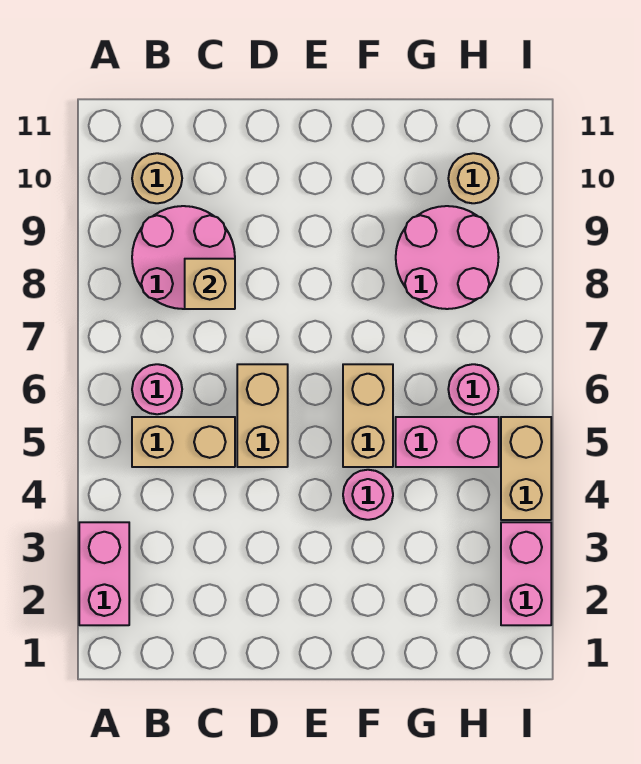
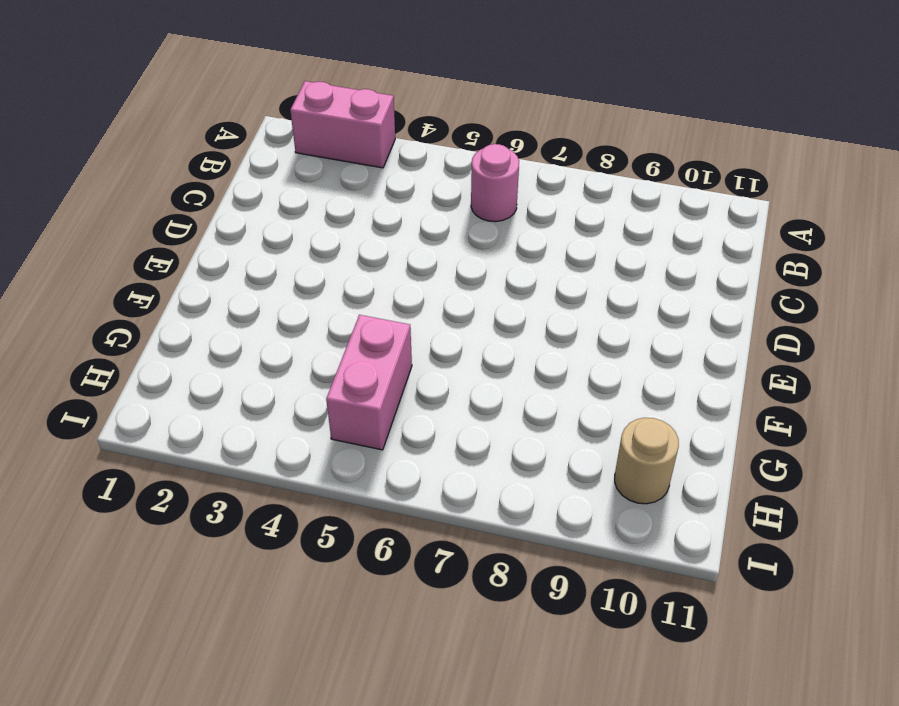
none -> tan 1x2 brick [132,417,235,467]
none -> pink 2x2 round brick [132,206,235,309]
none -> tan 1x1 round brick [132,153,182,203]

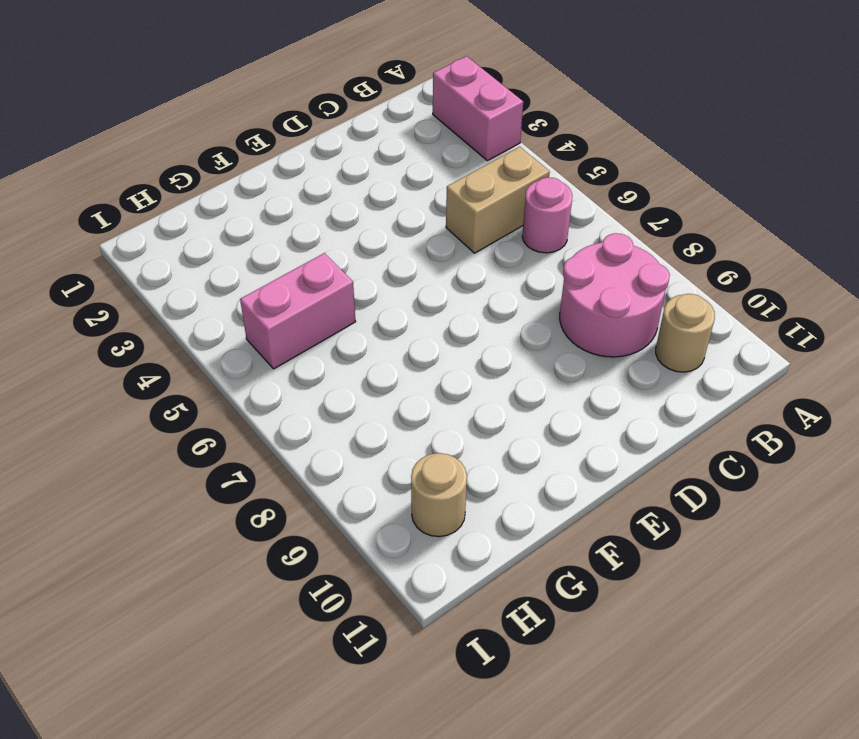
none -> tan 1x2 brick [237,364,288,467]
none -> pink 1x1 round brick [343,470,393,520]
none -> tan 1x2 brick [343,364,393,467]

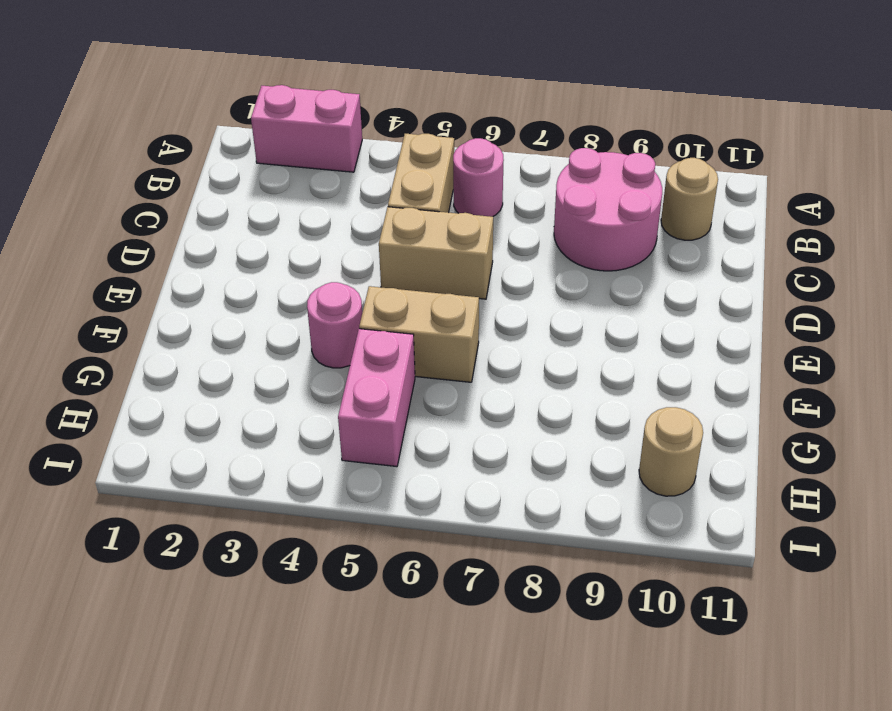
none -> pink 2x2 round brick [396,206,499,309]
none -> pink 1x1 round brick [448,364,499,414]
none -> pink 1x2 brick [501,522,551,625]

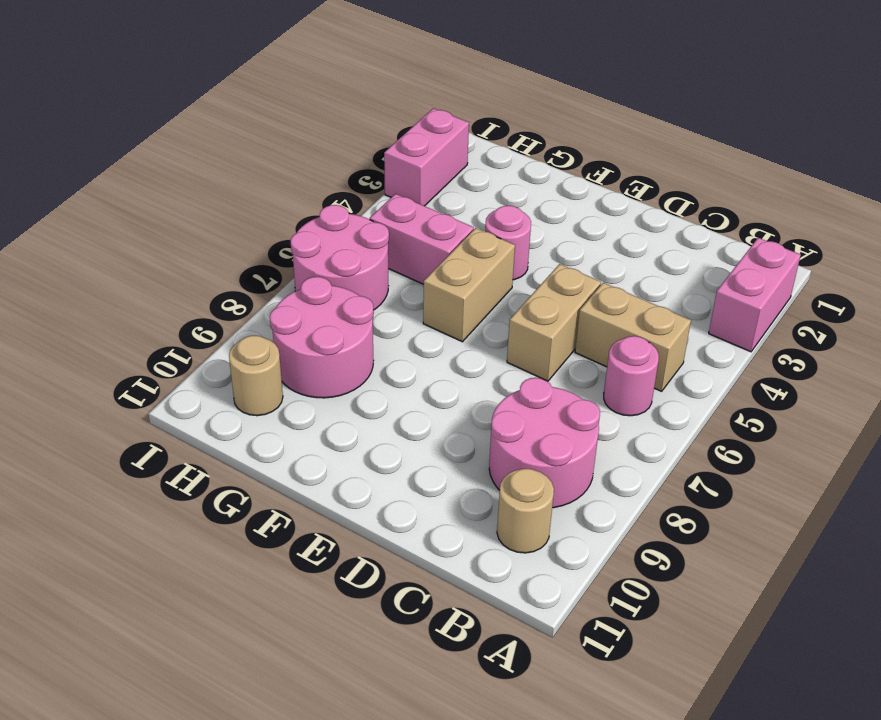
pink 2x2 round brick [291,205,389,310] -> pink 1x1 round brick [448,364,499,414]
none -> tan 1x2 brick [501,417,551,520]
none -> tan 1x1 brick [185,259,235,309]

